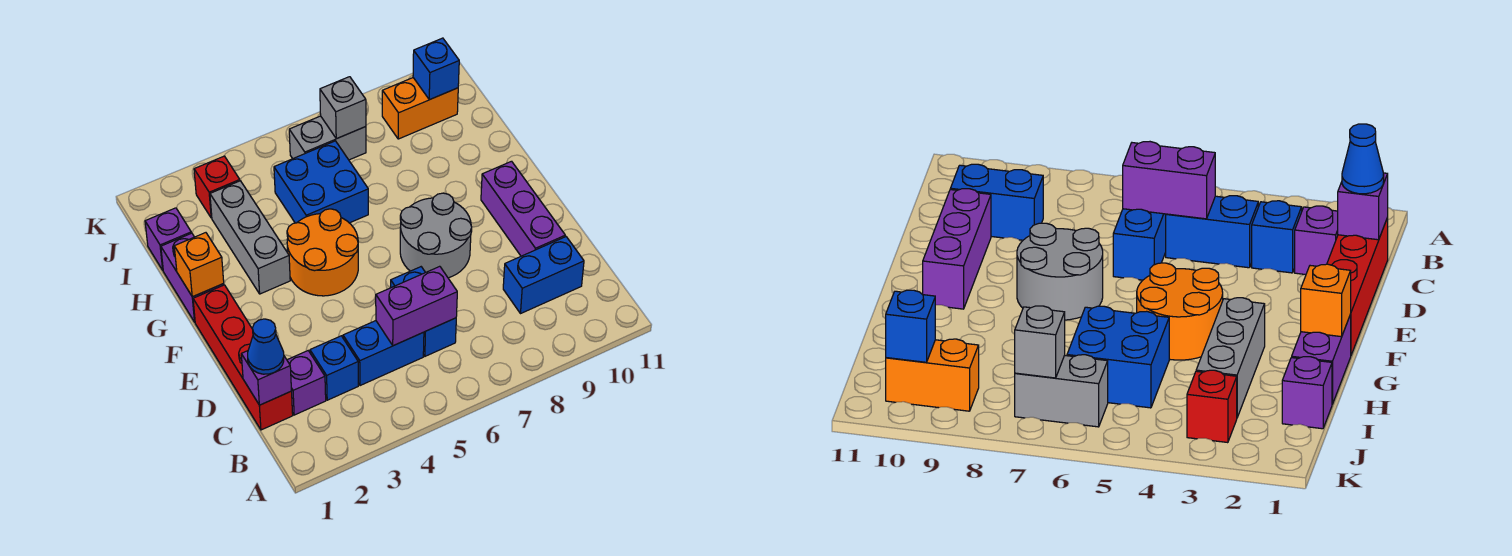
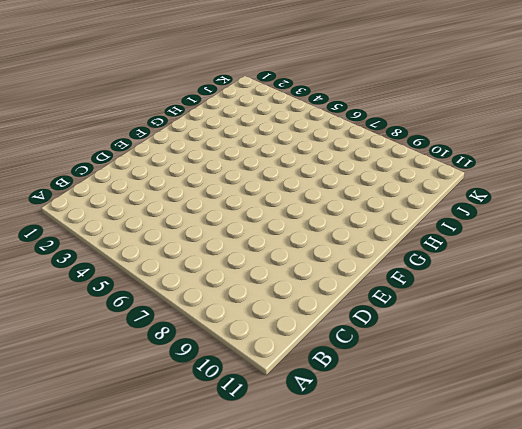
none -> red 1x4 brick [193,285,293,430]
none -> purple 1x1 brick [287,351,326,415]
none -> blue 1x1 brick [310,336,358,400]

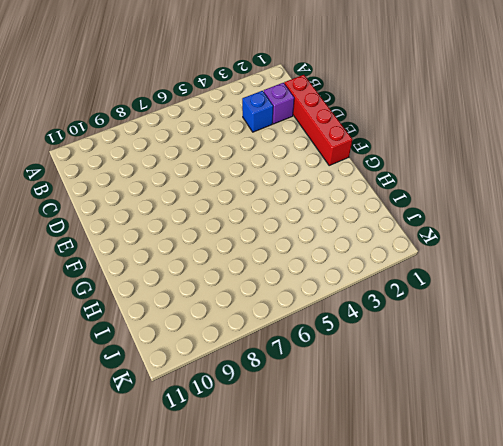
none -> blue 1x2 brick [343,321,424,386]
none -> blue 1x2 brick [391,267,456,356]
none -> blue 1x2 brick [503,237,584,313]

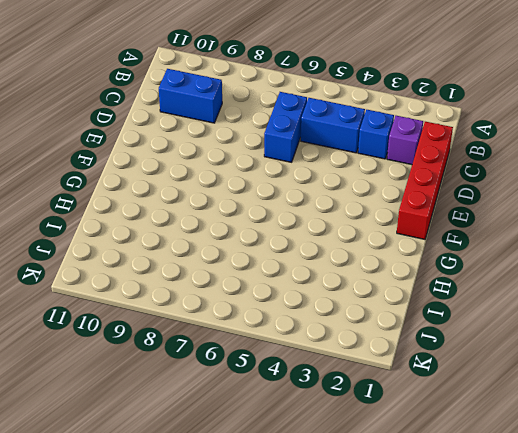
none -> purple 1x3 brick [481,161,565,256]
none -> grey 2x2 round brick [400,193,472,278]
none -> orange 2x2 round brick [287,209,358,296]

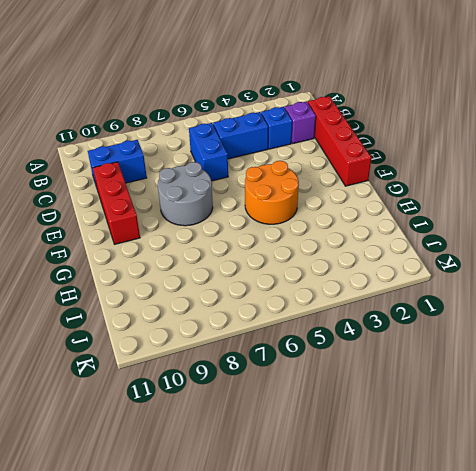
red 1x3 brick [93,162,140,244] -> purple 1x3 brick [481,161,565,256]
none -> purple 1x2 brick [161,233,224,322]
none -> grey 1x3 brick [210,181,290,294]
none -> blue 2x2 brick [274,141,368,223]

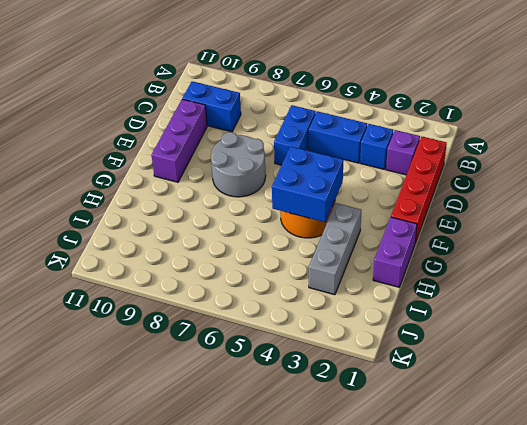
blue 2x2 brick [272,146,343,222] -> blue 2x2 brick moved to [274,141,368,223]
none -> purple 1x1 brick [145,208,191,270]
none -> red 1x1 brick [194,156,240,218]
none -> grey 1x2 brick [289,116,366,160]

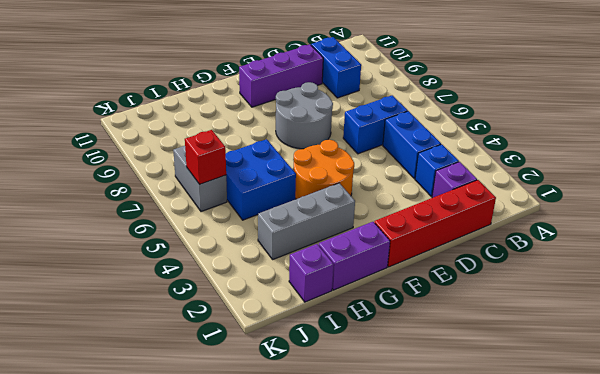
red 1x1 brick [185,130,226,184] -> red 1x1 brick moved to [194,156,240,218]
none -> orange 1x2 brick [382,78,458,139]
none -> purple 1x1 brick [241,351,291,405]
none -> purple 1x2 brick [376,266,457,346]

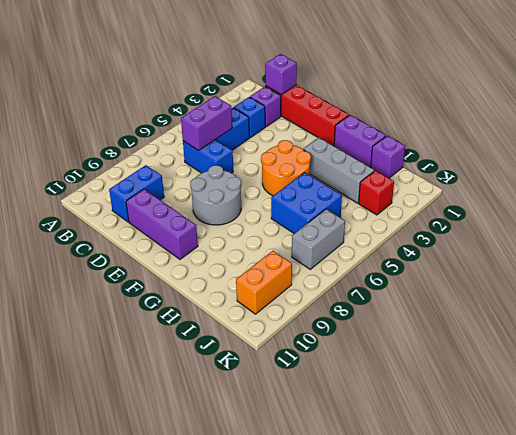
none -> orange 1x1 brick [174,233,224,297]
none -> grey 1x1 brick [320,77,366,139]
none -> blue 1x1 brick [413,38,459,100]

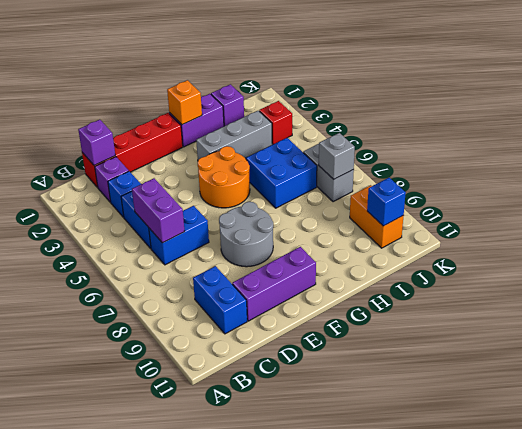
none -> blue 1x1 cone [248,319,284,374]

